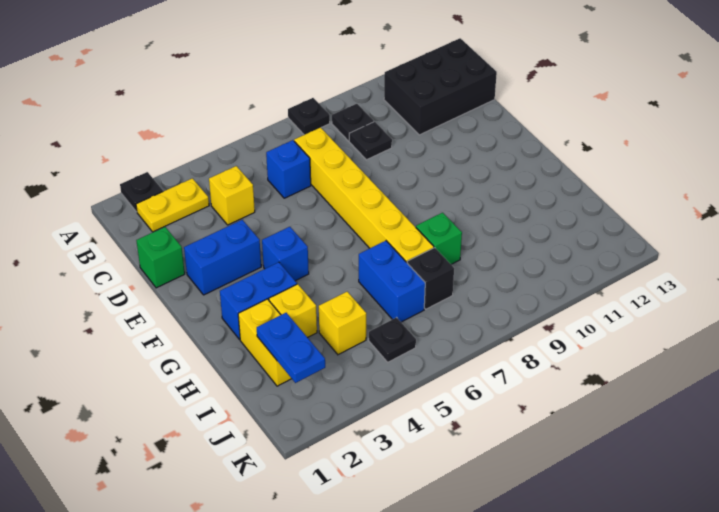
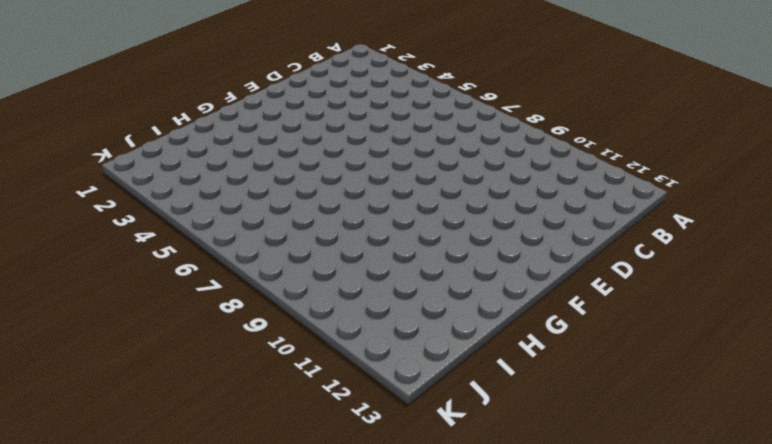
none -> black 1x1 plate [120,172,163,212]
none -> black 1x1 plate [288,98,330,135]
none -> yellow 1x2 plate [136,178,209,232]

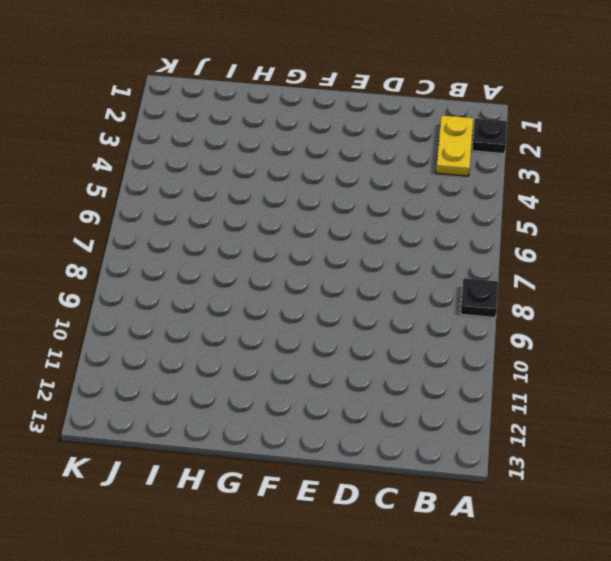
none -> black 1x1 plate [332,104,374,141]
none -> black 2x3 brick [384,38,497,135]
none -> yellow 1x1 brick [209,166,255,225]

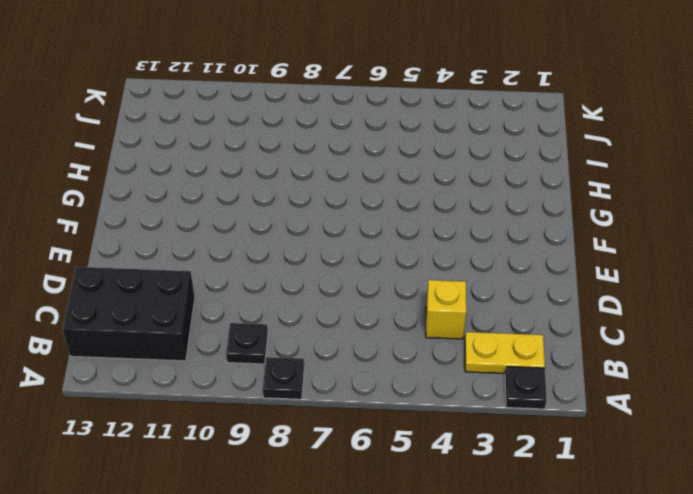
none -> blue 1x1 brick [266,140,311,198]
none -> yellow 1x6 brick [294,128,434,262]
none -> black 1x1 plate [349,122,392,160]

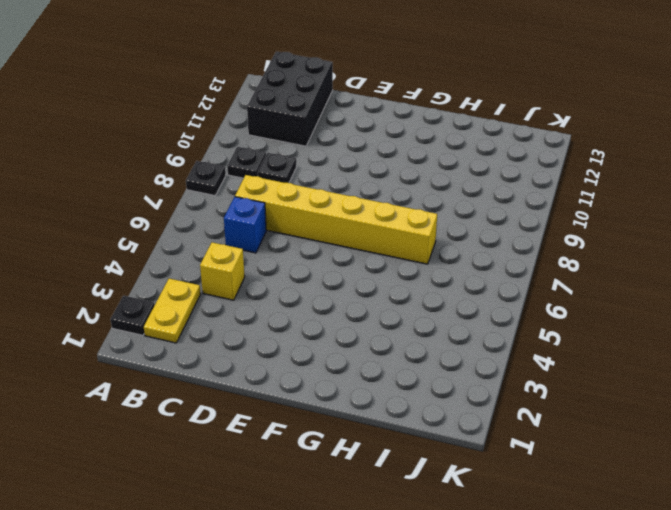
none -> green 1x1 brick [136,227,185,288]
none -> blue 1x2 brick [184,220,261,295]
none -> blue 1x1 brick [262,227,309,281]

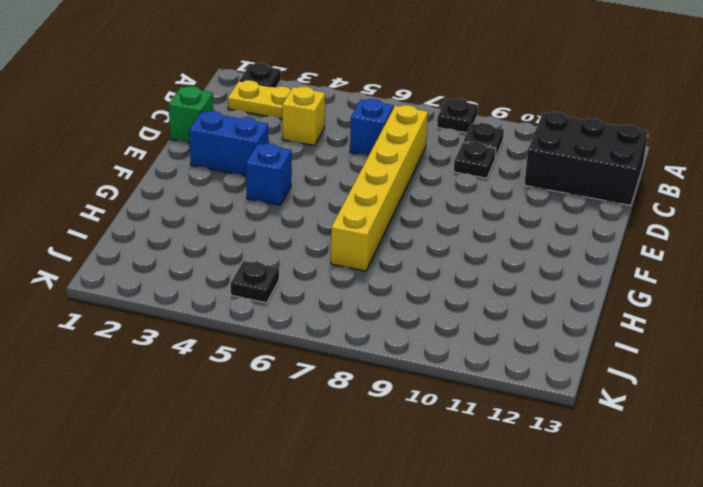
none -> blue 1x2 brick [220,262,297,340]
none -> yellow 1x2 brick [238,299,292,386]
none -> yellow 1x1 brick [269,284,317,338]

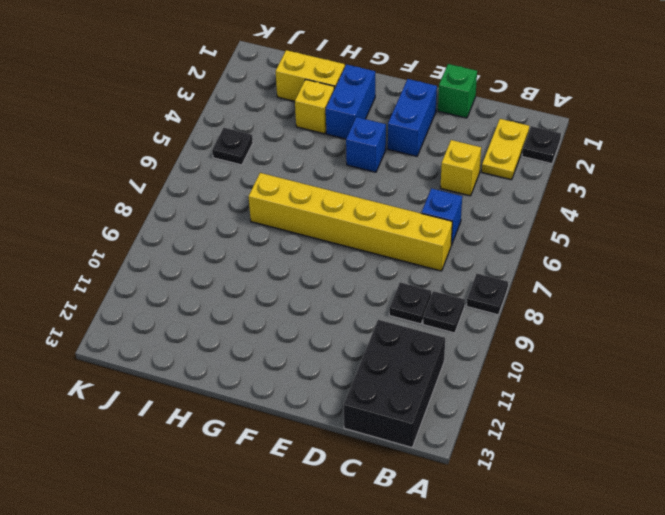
none -> blue 1x2 brick [359,241,425,322]
none -> green 1x1 brick [416,213,462,264]
none -> yellow 1x1 brick [319,292,366,355]

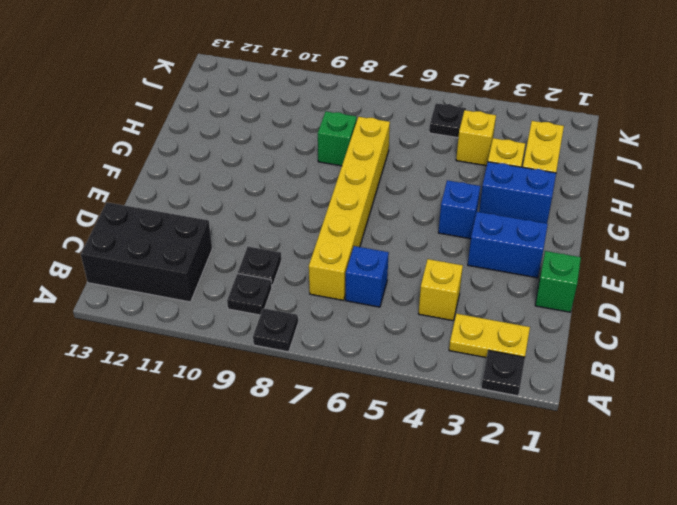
none -> blue 1x2 brick [359,241,425,322]
none -> black 1x1 brick [407,248,454,309]
none -> blue 1x2 plate [257,313,325,383]

